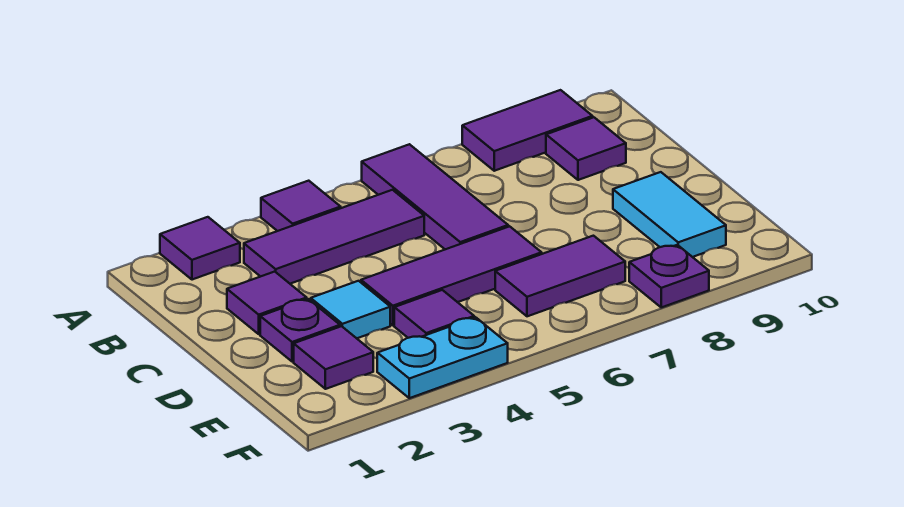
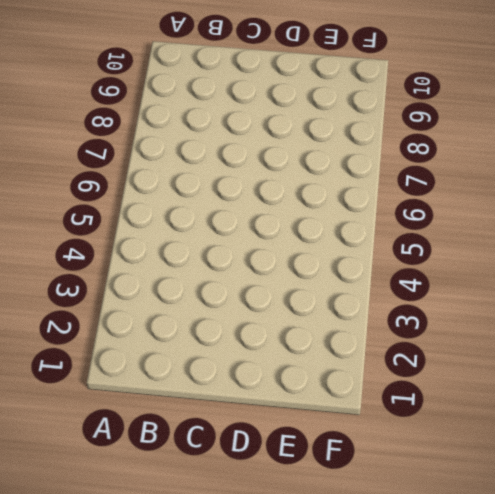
none -> purple 1x1 tile [160,217,240,280]
none -> purple 1x1 tile [261,181,341,231]
none -> purple 1x3 tile [362,144,508,249]

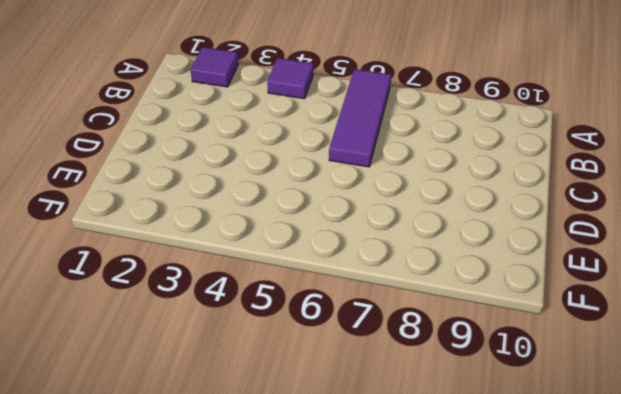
none -> purple 1x2 tile [462,90,593,171]
none -> purple 1x3 tile [244,190,424,284]
none -> purple 1x1 tile [546,117,626,180]

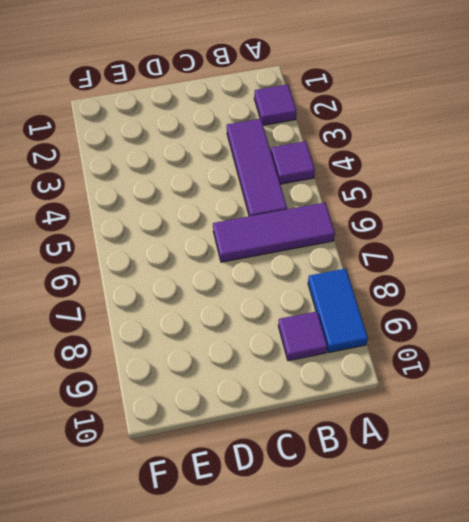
blue 1x2 tile [308,269,368,353] -> purple 1x2 tile [462,90,593,171]
none -> purple 1x1 tile [227,272,307,334]
none -> purple 1x1 plate [260,299,340,362]
none -> cyan 1x1 tile [311,281,390,338]

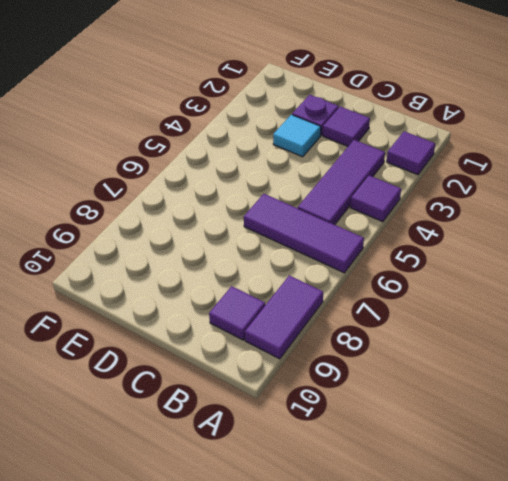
none -> purple 1x3 tile [361,226,542,325]
none -> cyan 1x2 tile [613,172,726,257]
none -> purple 1x1 tile [294,326,373,389]

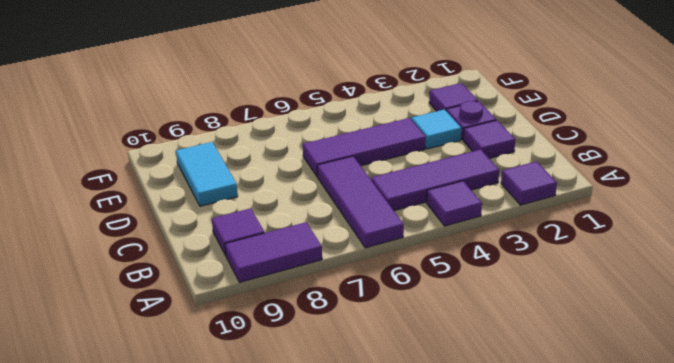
none -> purple 1x1 tile [394,290,474,338]
none -> purple 1x2 tile [495,236,625,316]
none -> cyan 1x2 plate [377,317,508,398]

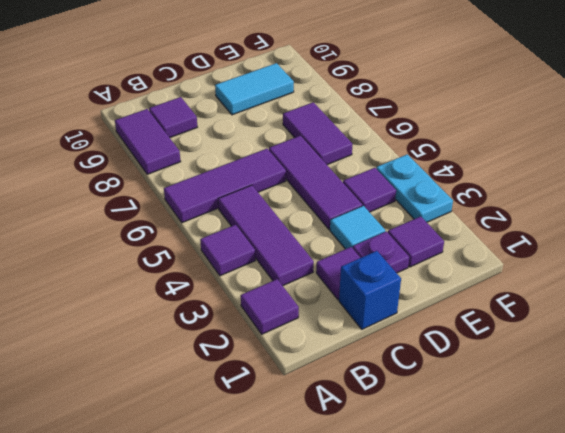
blue 1x1 brick [339,251,401,329] -> none
none -> purple 1x1 plate [629,245,709,307]

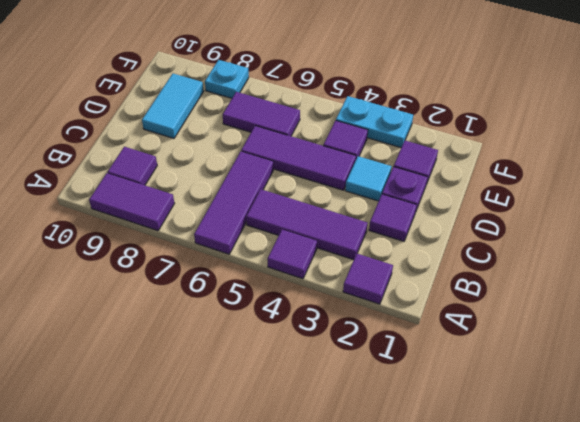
cyan 1x1 plate [205,60,249,98] -> purple 1x1 plate [629,245,709,307]

